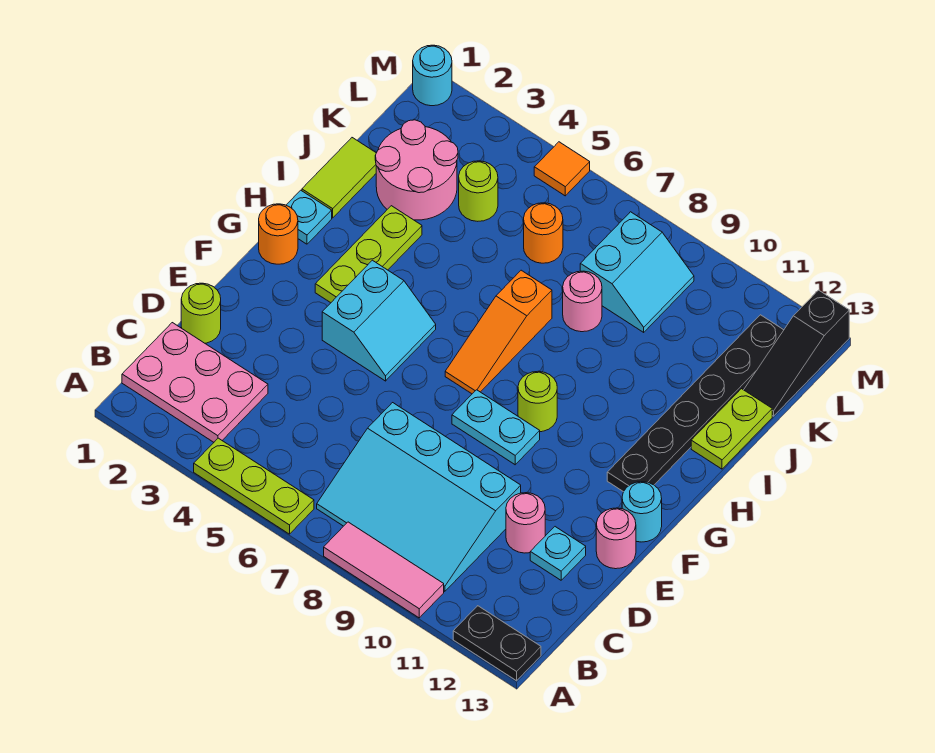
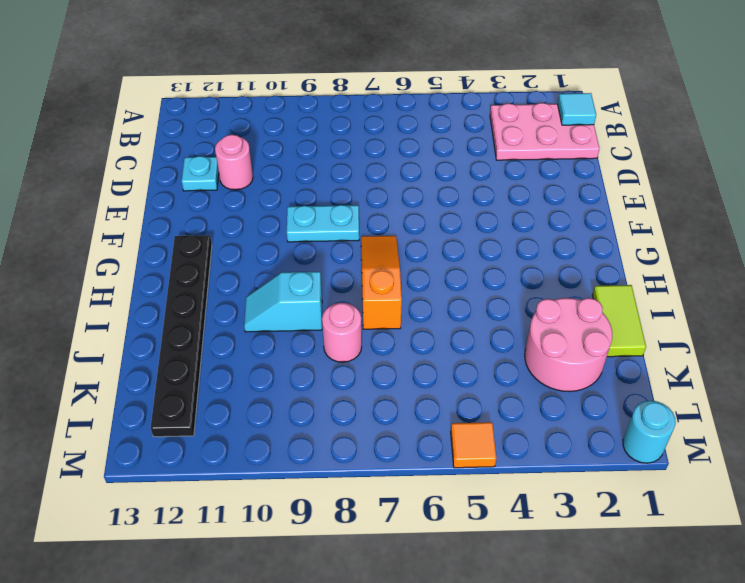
cyan 1x1 tile [558,93,596,125] -> none
cyan 1x2 slope [244,272,322,332] -> none
none -> lime 1x3 plate [194,438,314,534]
none -> pink 1x3 tile [324,522,444,618]
none -> black 1x2 plate [453,606,541,681]

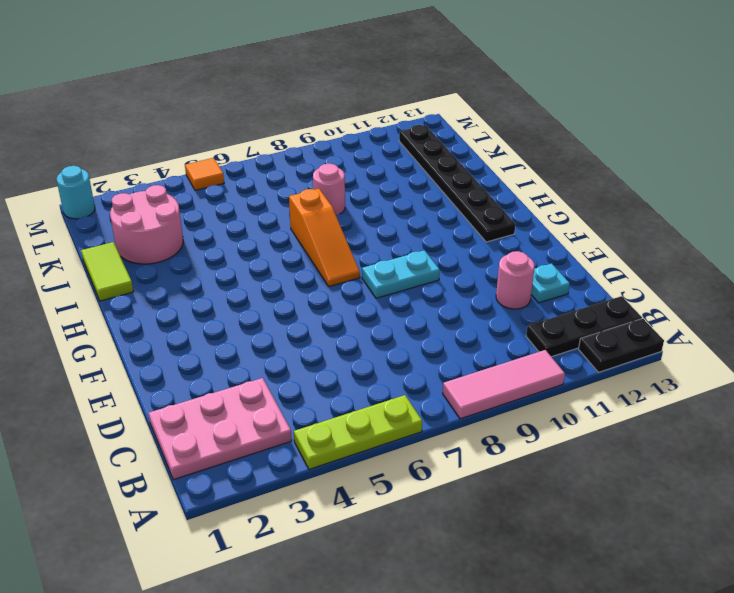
black 1x3 plate [526,296,642,357] -> none
none -> cyan 3x4 slope [317,403,521,591]
none -> lime 1x1 round brick [181,283,221,343]
none -> pink 1x1 round brick [596,508,636,569]

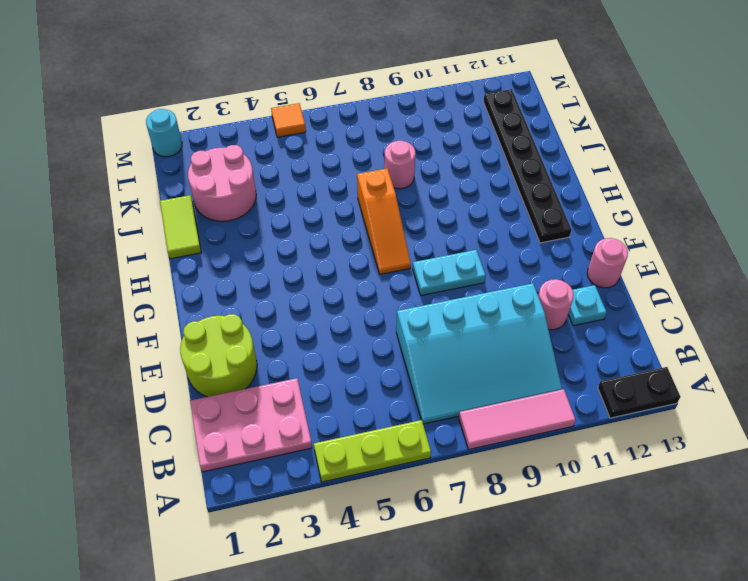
lime 2x2 round brick [180,314,257,397] -> lime 1x1 round brick [181,283,221,343]
none -> cyan 2x2 slope [322,260,436,381]
none -> cyan 1x1 round brick [622,482,662,542]
none -> orange 1x1 round brick [259,204,298,264]

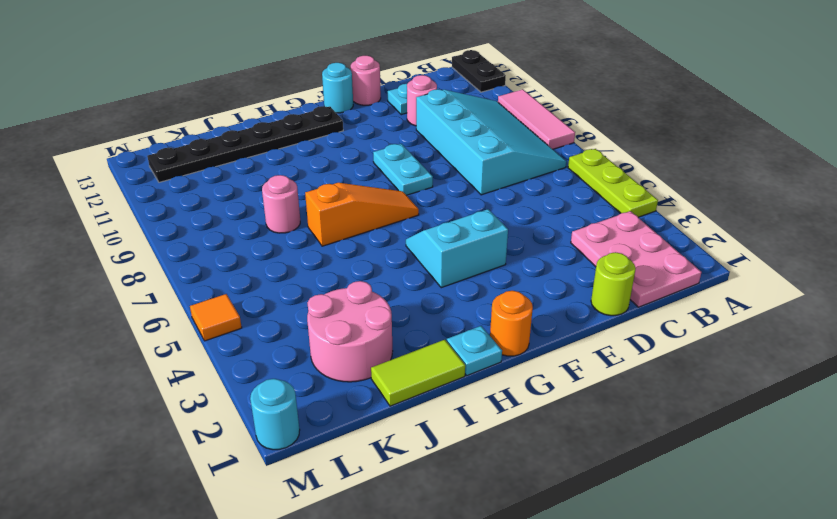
none -> lime 1x3 plate [315,206,422,303]
none -> lime 1x1 round brick [518,371,557,432]
none -> lime 1x2 plate [691,389,772,469]

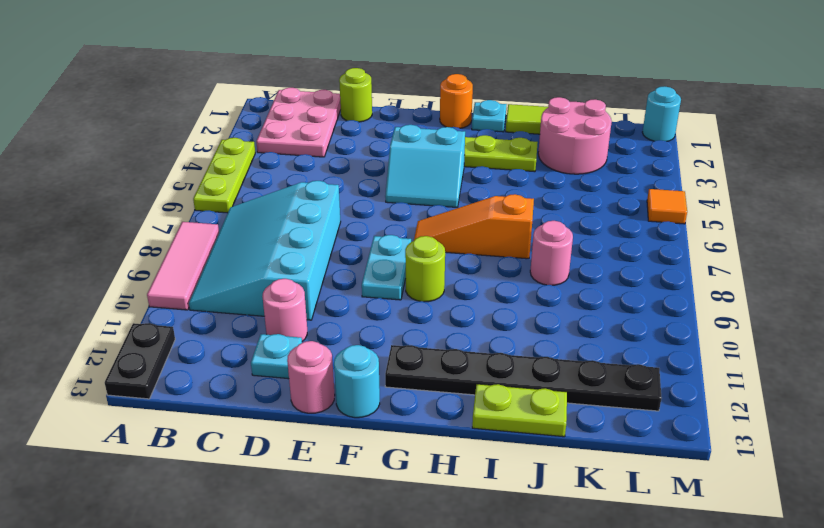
none -> lime 1x1 round brick [459,161,498,221]
none -> orange 1x1 round brick [524,203,563,263]
none -> cyan 2x2 slope [580,212,694,332]

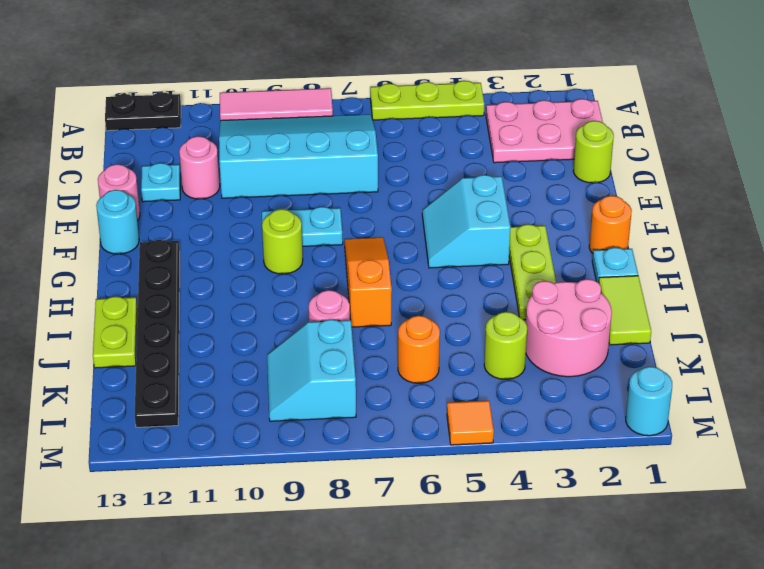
none -> black 1x3 slope [744,290,849,416]

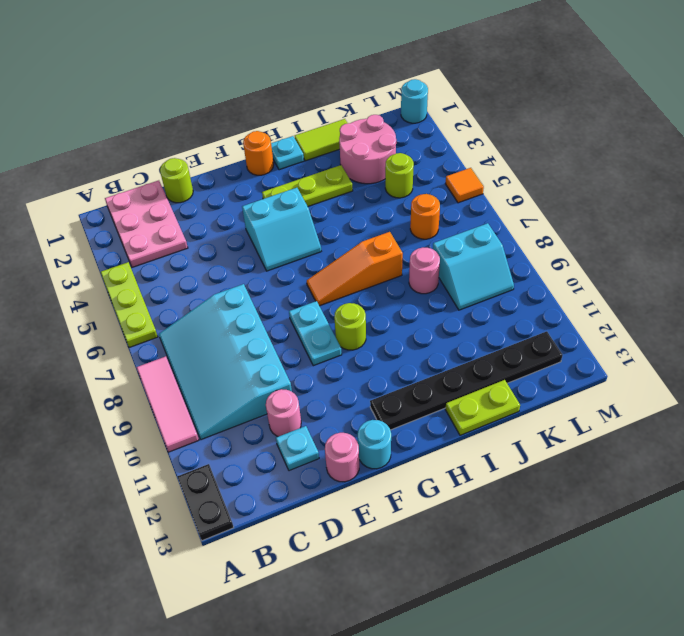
none -> black 1x3 slope [744,290,849,416]

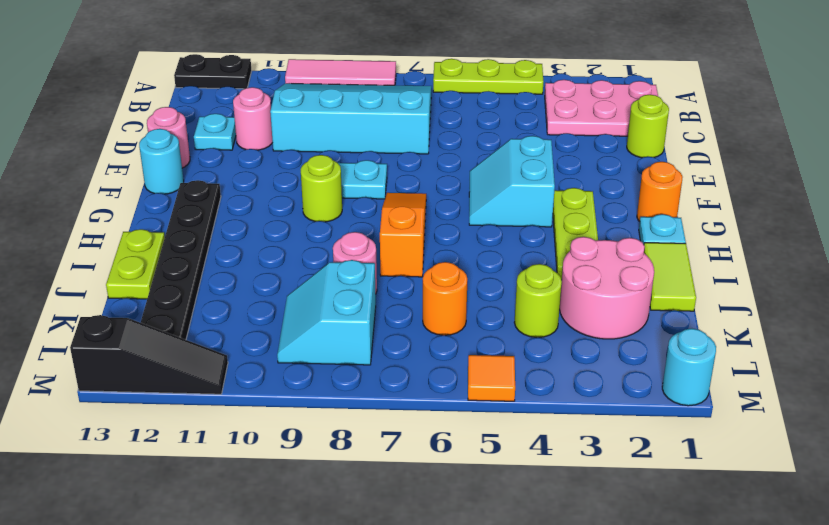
black 1x3 slope [70,315,228,394] -> black 1x3 slope turned to [744,290,849,416]

